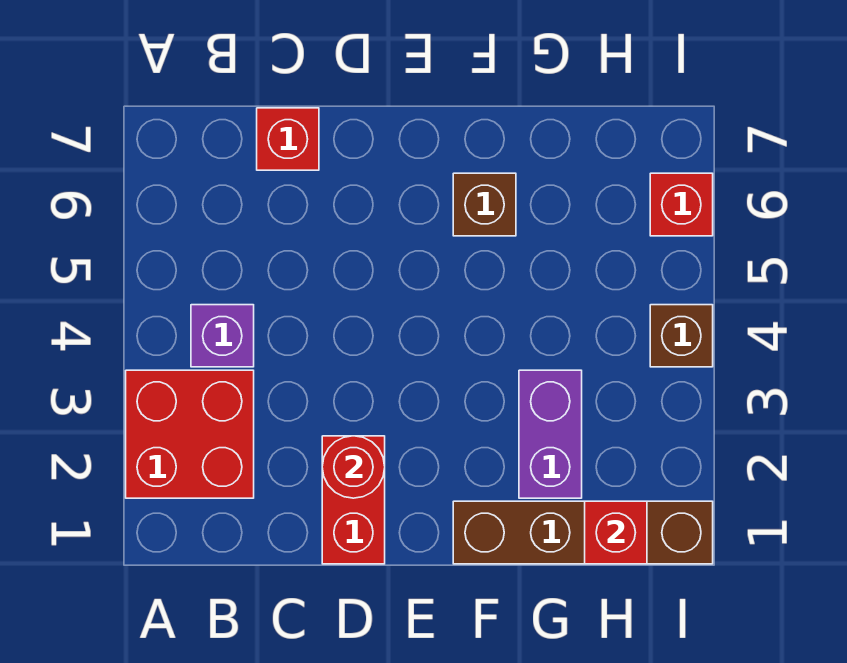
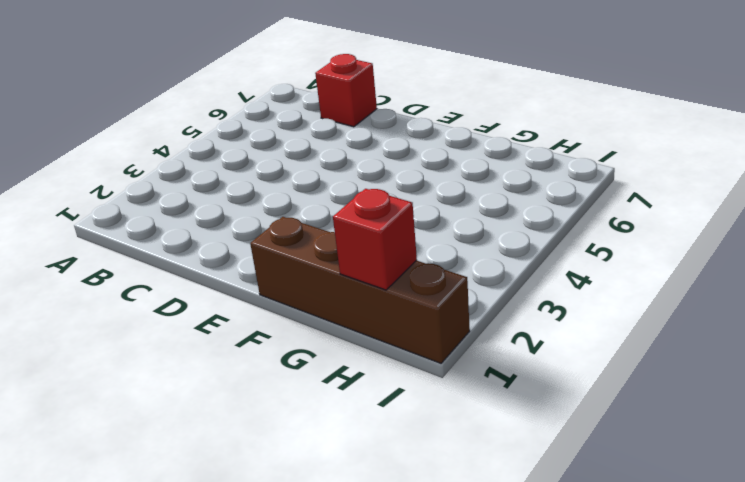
none -> red 2x2 brick [126,370,254,498]
none -> purple 1x1 brick [191,305,254,367]

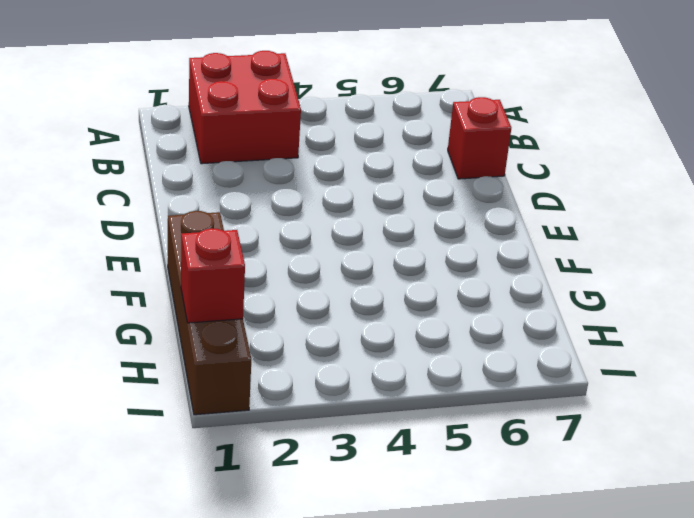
none -> purple 1x1 brick [191,305,254,367]
none -> red 1x2 brick [322,436,385,564]

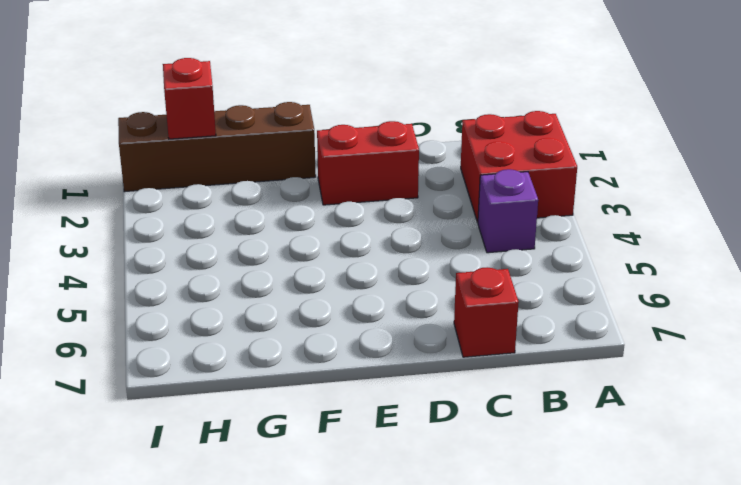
red 1x2 brick [317,121,419,205] -> red 1x2 brick turned to [322,436,385,564]
none -> brown 1x1 brick [453,173,516,236]
none -> purple 1x2 brick [519,370,582,498]

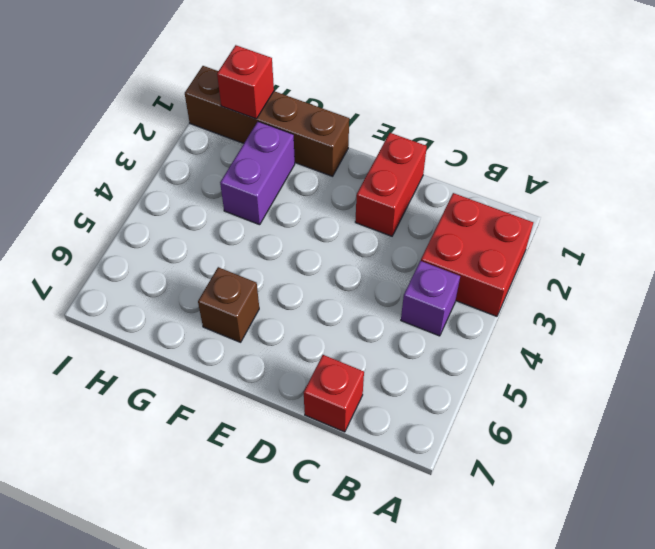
none -> brown 1x1 brick [650,305,713,367]
none -> red 1x1 brick [650,173,713,236]

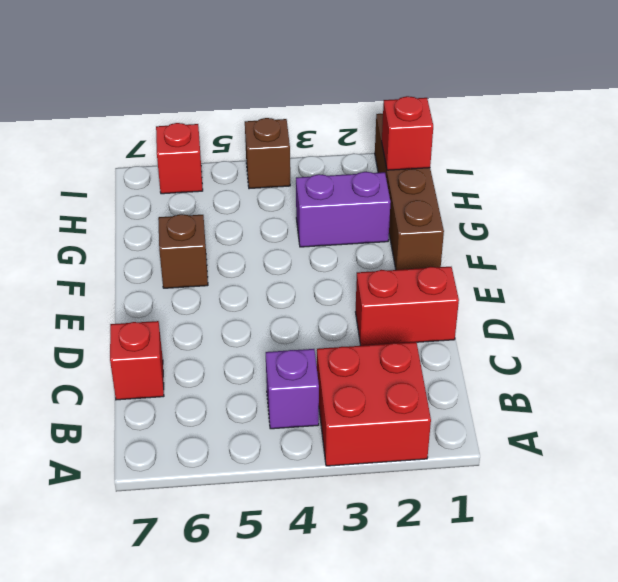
none -> red 1x1 round brick [322,436,385,498]

